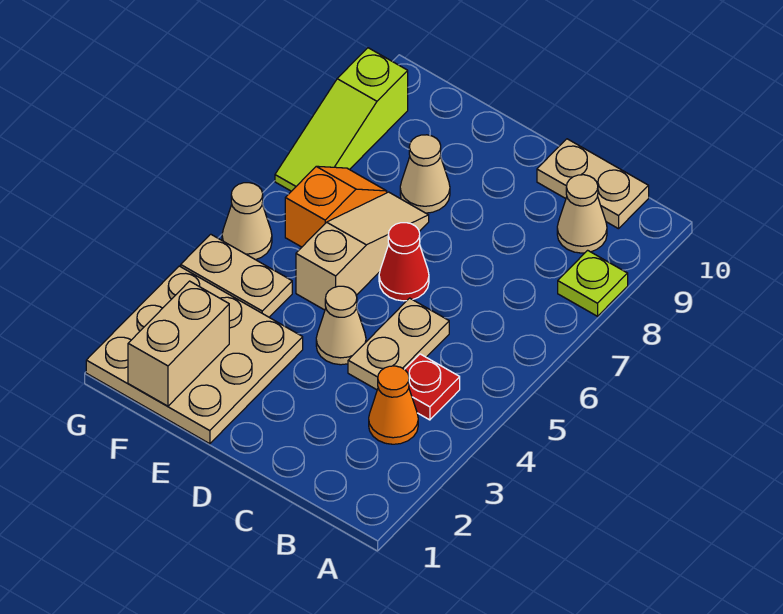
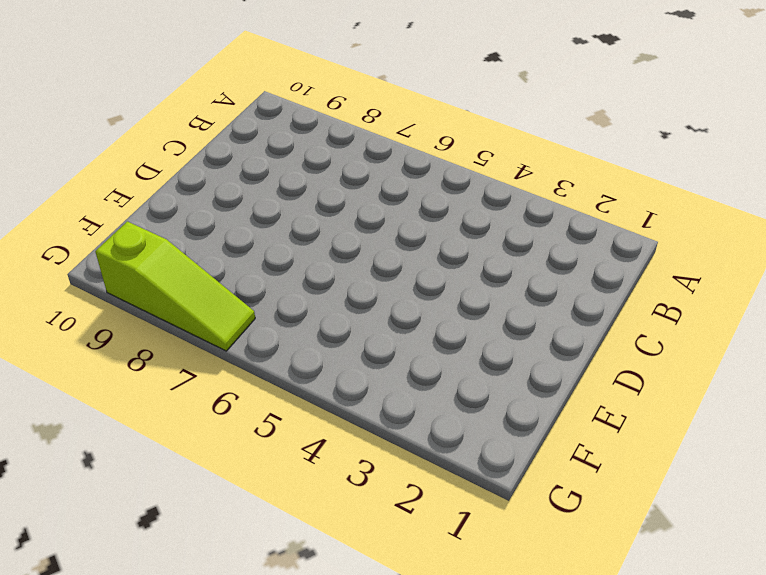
none -> lime 1x1 plate [558,250,628,316]
none -> orange 1x1 cone [369,366,418,444]
none -> red 1x1 plate [405,354,460,420]

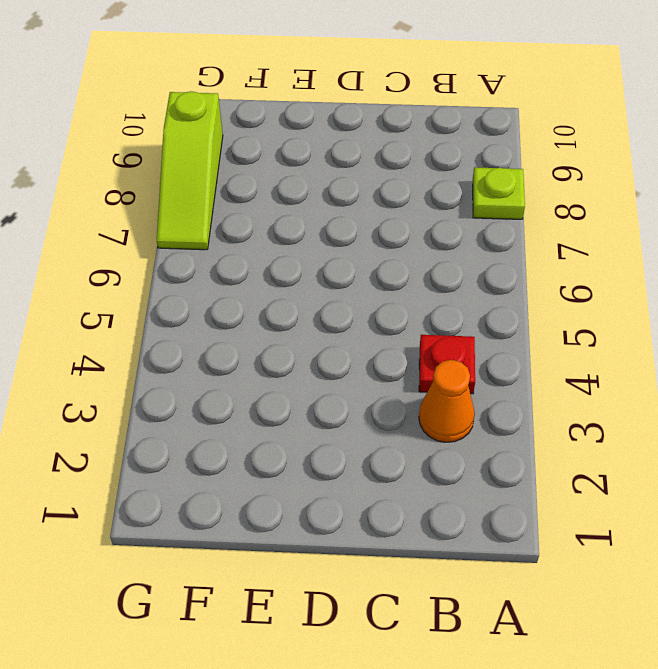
none -> tan 1x1 cone [557,175,607,253]
none -> tan 1x2 plate [537,139,649,229]
none -> tan 1x2 plate [348,298,449,390]

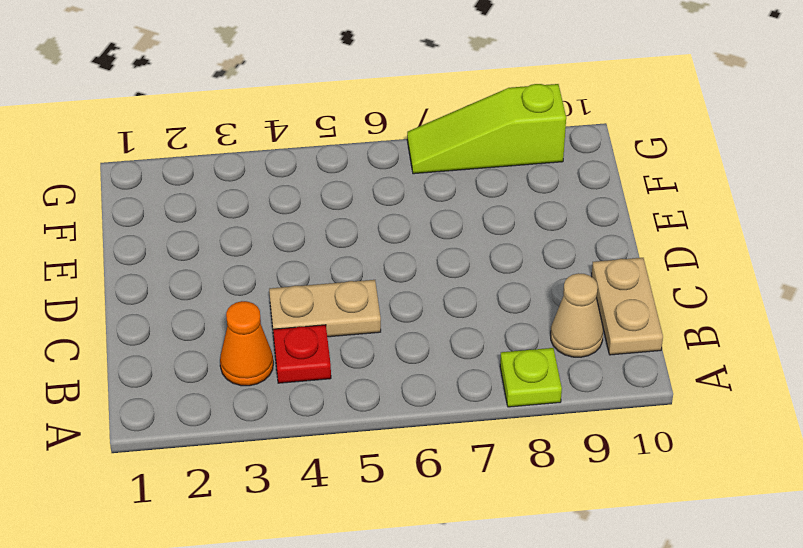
none -> tan 1x1 cone [316,286,366,365]
none -> red 1x1 cone [379,223,429,301]
none -> tan 3x3 plate [86,266,303,444]

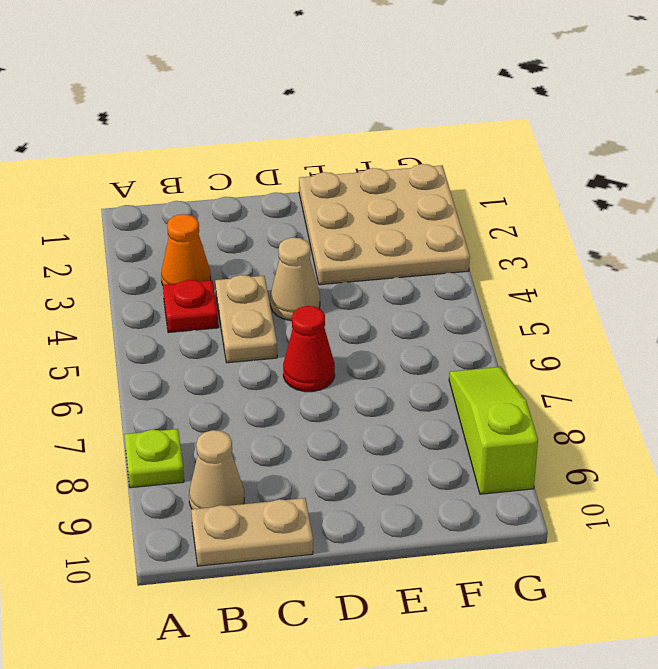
none -> tan 1x3 slope [296,192,429,310]
none -> tan 1x1 cone [400,135,450,213]
none -> tan 1x2 plate [181,234,292,317]

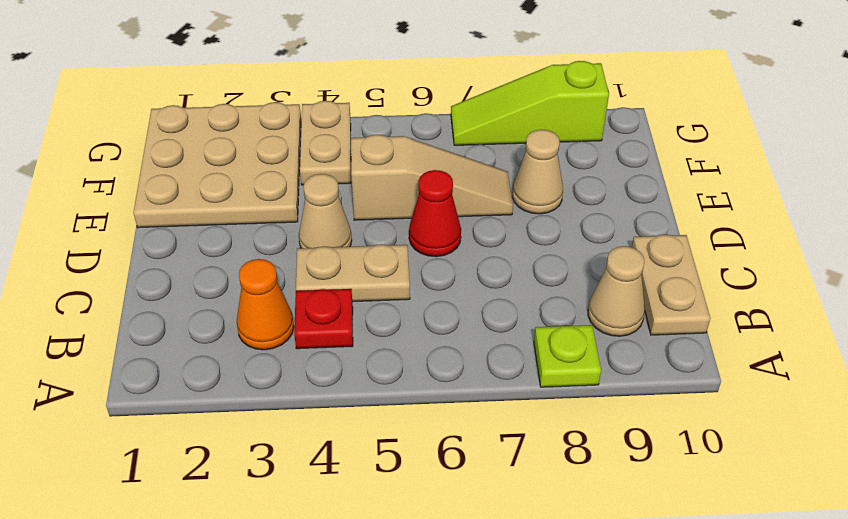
none -> orange 1x2 slope [285,166,387,247]
none -> tan 1x1 cone [222,183,272,260]
none -> tan 1x2 brick [128,281,229,406]

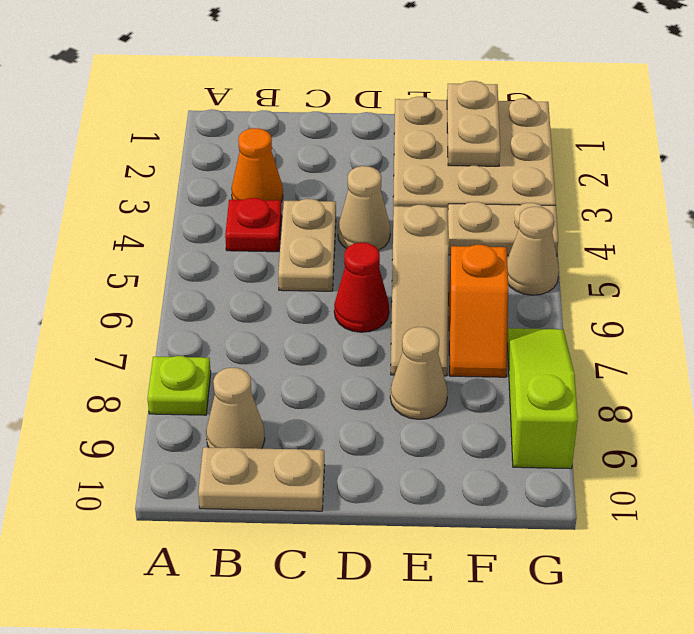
tan 1x2 plate [447,81,500,166] -> tan 1x2 brick [128,281,229,406]

